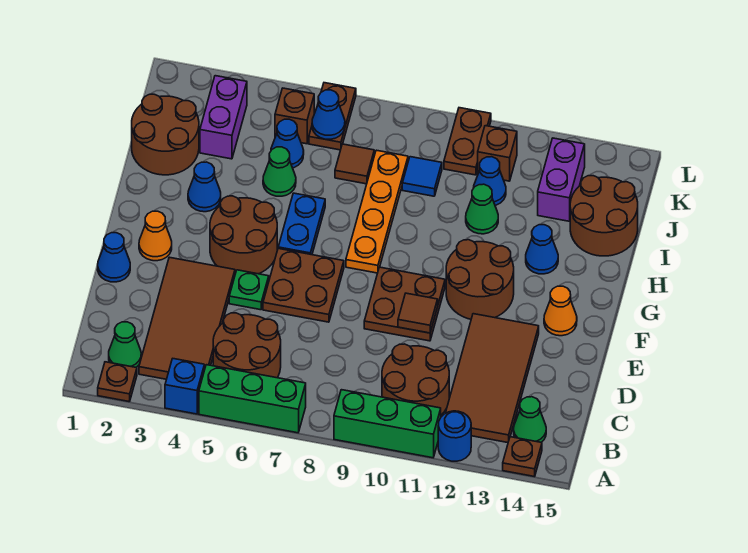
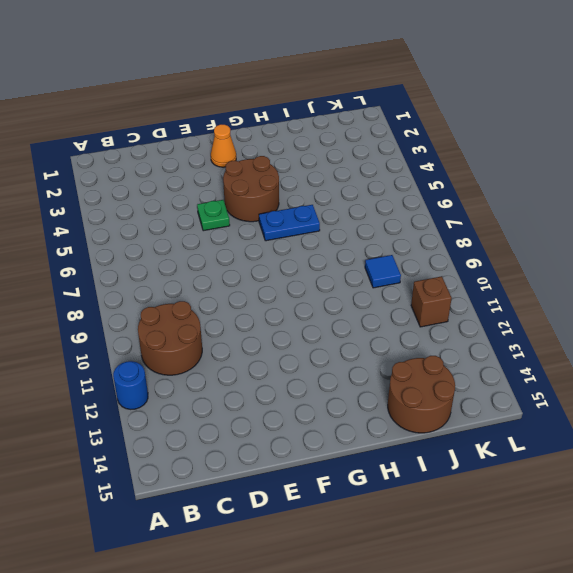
none -> brown 1x1 plate [98,362,137,402]
none -> blue 1x1 brick [165,359,204,414]
none -> green 1x3 brick [199,365,306,433]
none -> green 1x3 brick [334,390,441,458]

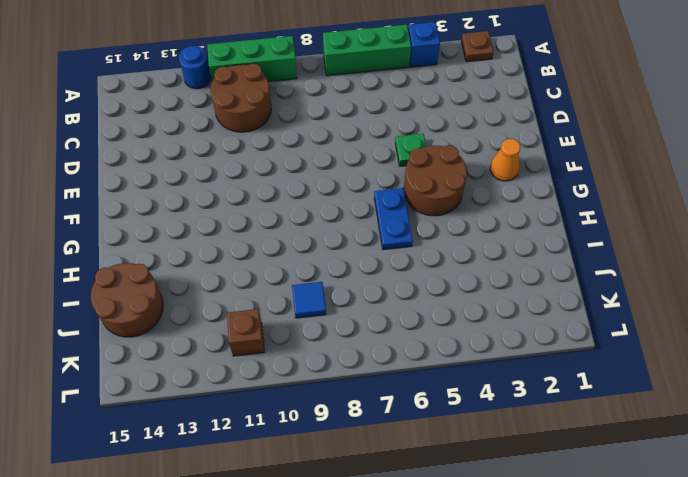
none -> brown 1x1 plate [503,437,542,477]
none -> green 1x1 cone [109,322,141,367]
none -> brown 2x4 tile [139,257,235,379]
none -> brown 2x2 round brick [213,313,281,378]

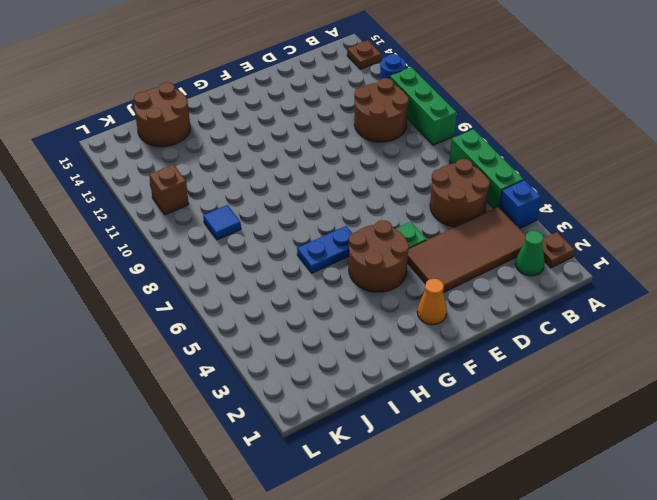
none -> brown 2x4 tile [446,314,539,443]
none -> green 1x1 cone [514,397,546,442]
none -> blue 1x1 cone [98,233,130,282]
none -> brown 2x2 plate [263,249,344,322]

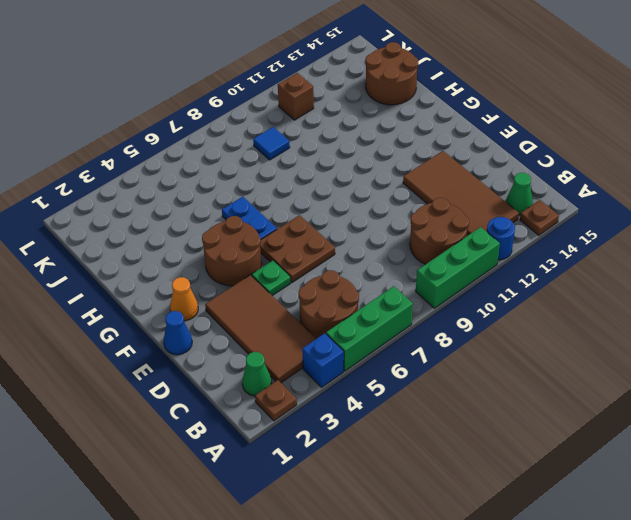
none -> brown 2x2 plate [364,267,445,341]
none -> brown 2x2 round brick [446,240,514,319]
none -> orange 1x1 cone [544,286,577,336]
none -> orange 1x4 plate [346,150,408,273]

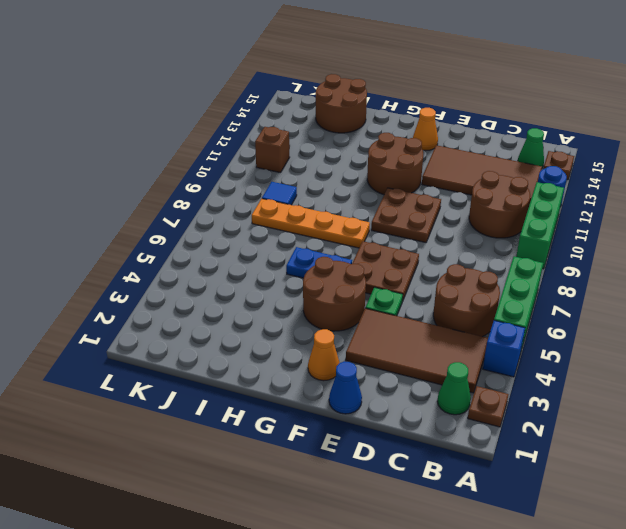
none -> blue 1x1 cone [188,162,221,212]
none -> blue 1x1 cone [526,225,558,274]
none -> brown 2x2 round brick [132,94,199,175]
none -> green 1x1 cone [263,147,296,196]

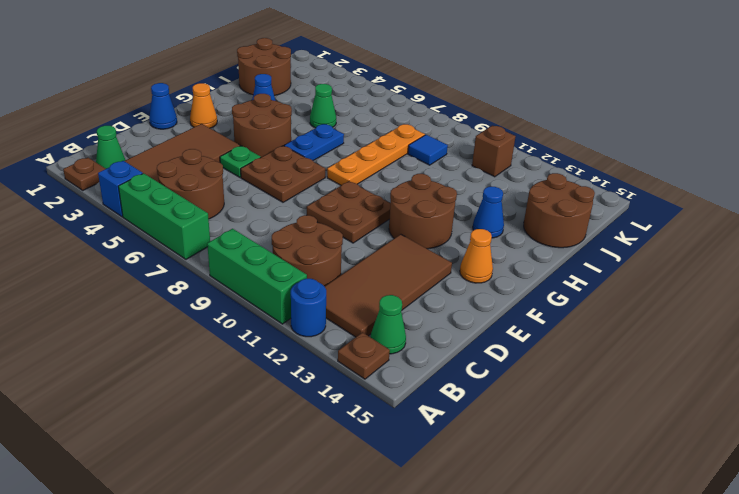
none -> green 1x1 cone [466,184,498,234]
none -> purple 1x2 brick [200,76,247,159]
none -> blue 1x1 cone [271,119,304,168]
none -> brown 1x1 tile [335,144,374,184]

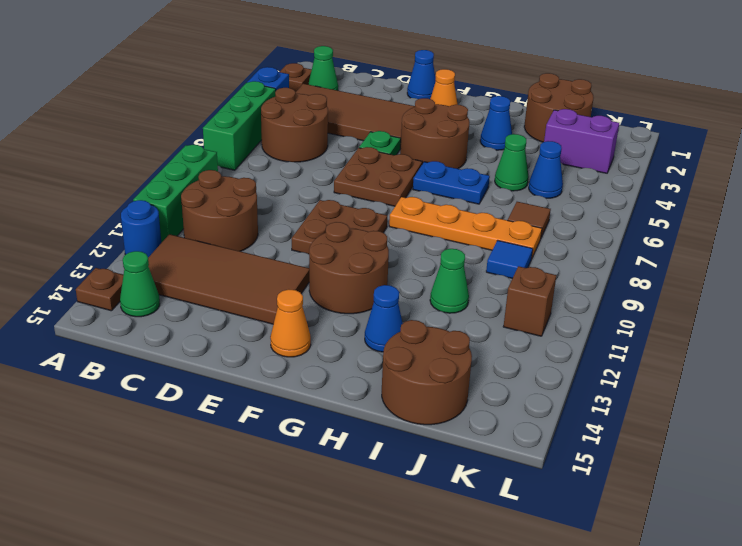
none -> blue 1x1 cone [474,157,506,205]
none -> purple 1x2 brick [538,138,585,221]
none -> brown 1x1 brick [275,88,314,144]
none -> brown 1x2 plate [309,83,356,150]

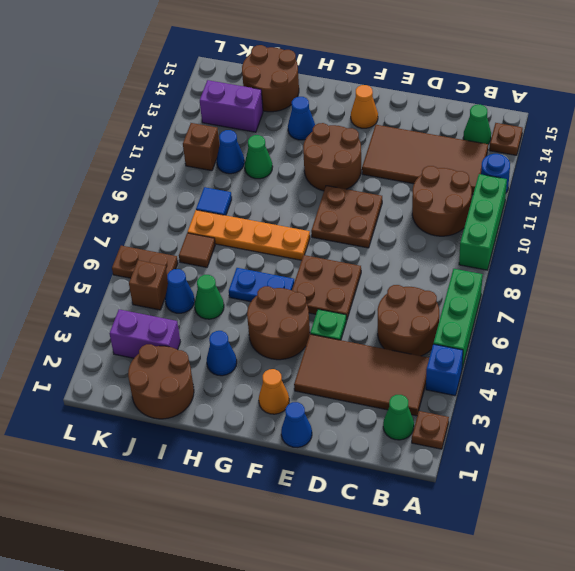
none -> brown 1x2 plate [444,108,491,175]
none -> brown 1x1 tile [398,293,438,333]
none -> blue 1x1 cone [312,90,345,139]

